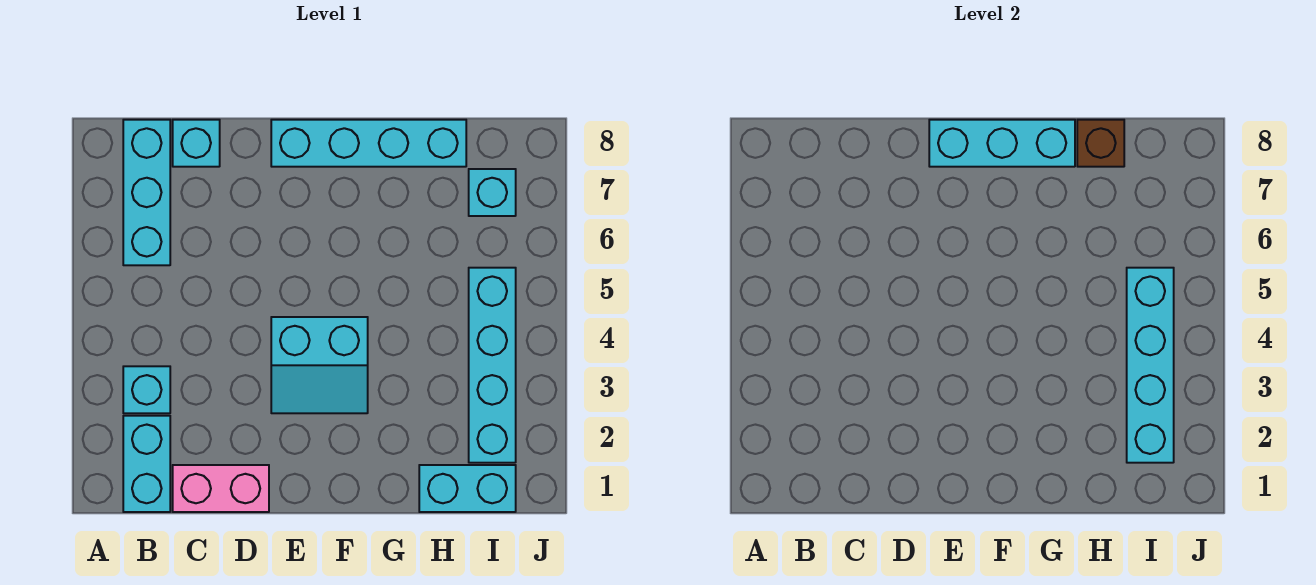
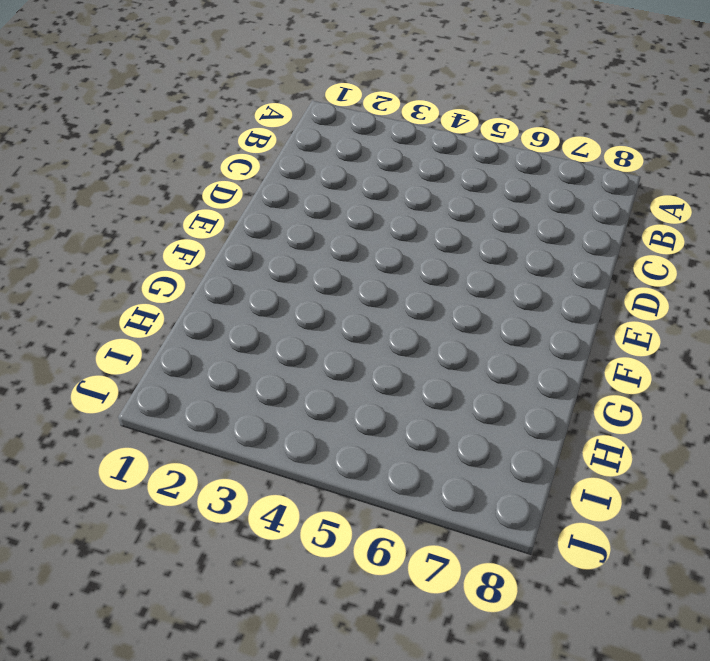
none -> cyan 1x2 brick [123,416,170,512]
none -> cyan 1x1 brick [123,366,170,413]
none -> cyan 1x3 brick [123,120,170,265]

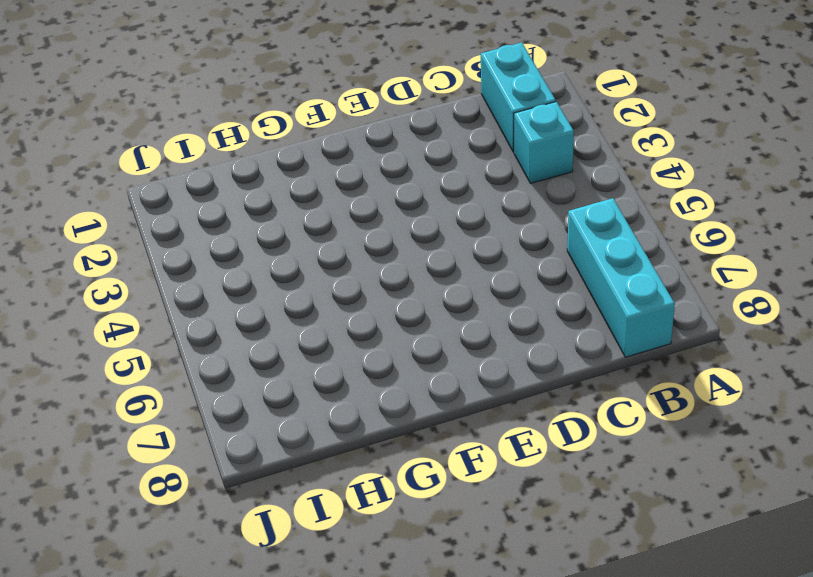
none -> pink 1x2 brick [173,465,269,512]
none -> cyan 1x1 brick [173,120,220,167]
none -> cyan 2x2 slope [271,317,368,413]

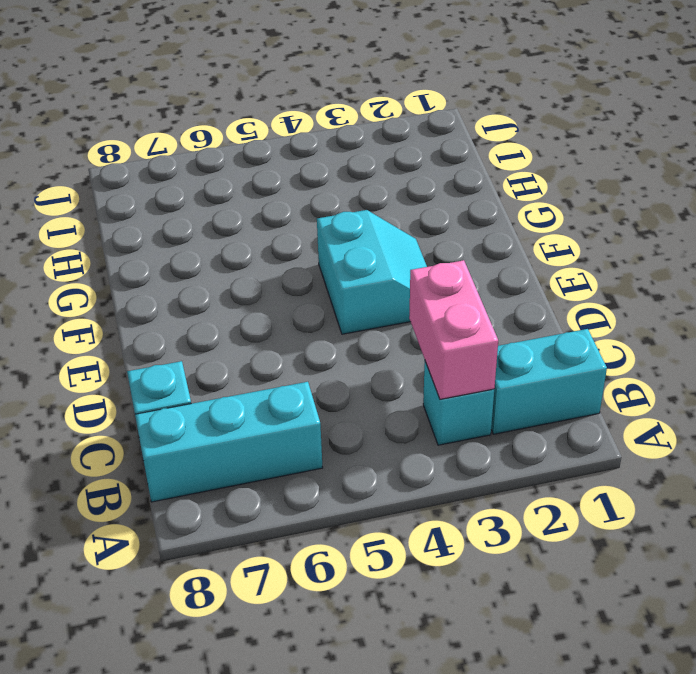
pink 1x2 brick [409,260,498,399] -> pink 1x2 brick moved to [173,465,269,512]
none -> cyan 1x4 brick [271,120,466,167]
none -> cyan 1x2 brick [419,465,516,512]
none -> cyan 1x4 brick [469,268,516,463]

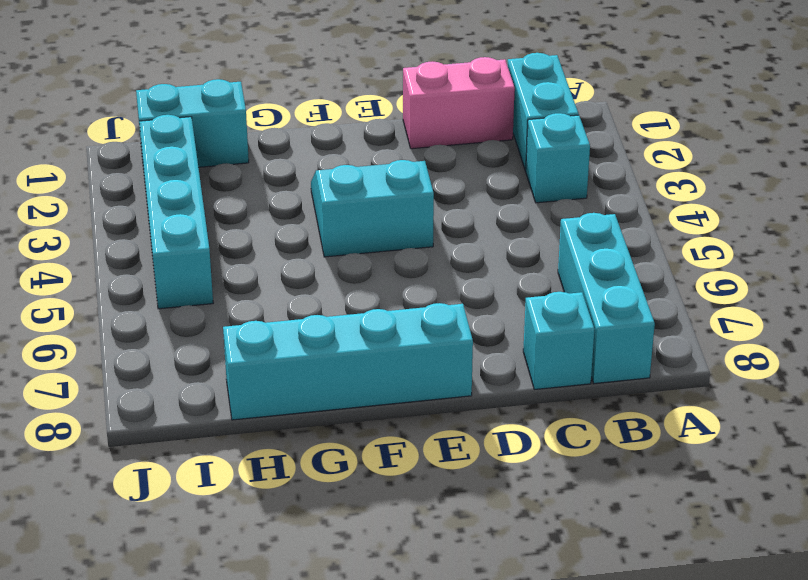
none -> cyan 1x1 brick [469,169,516,216]
none -> cyan 1x3 brick [929,120,1075,167]
none -> brown 1x1 brick [1077,120,1124,167]

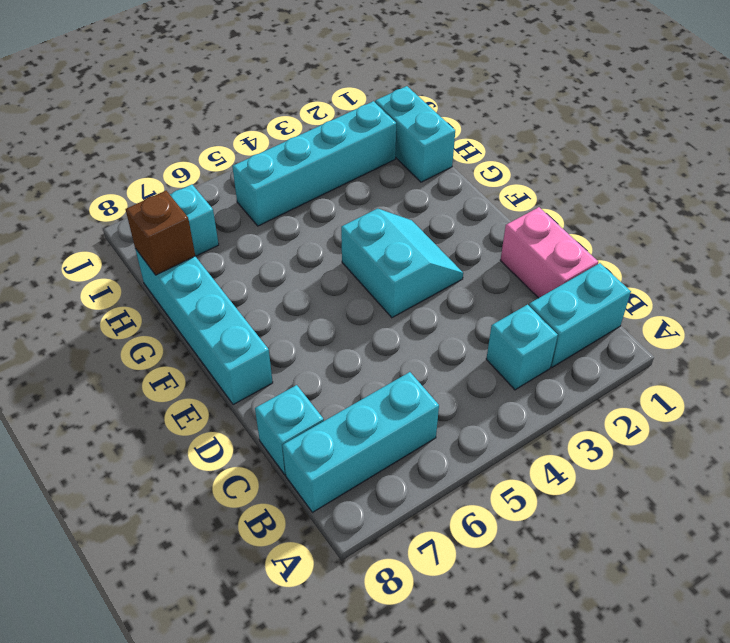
none -> cyan 1x3 brick [929,120,1075,167]
none -> cyan 1x4 brick [1127,268,1174,463]

